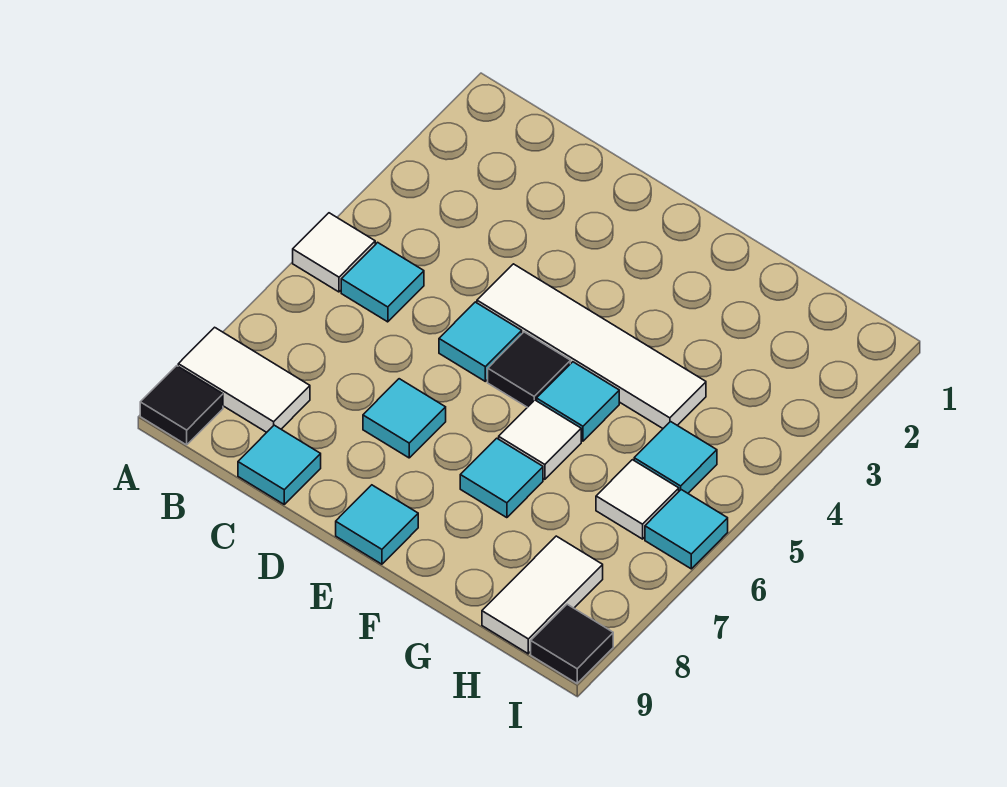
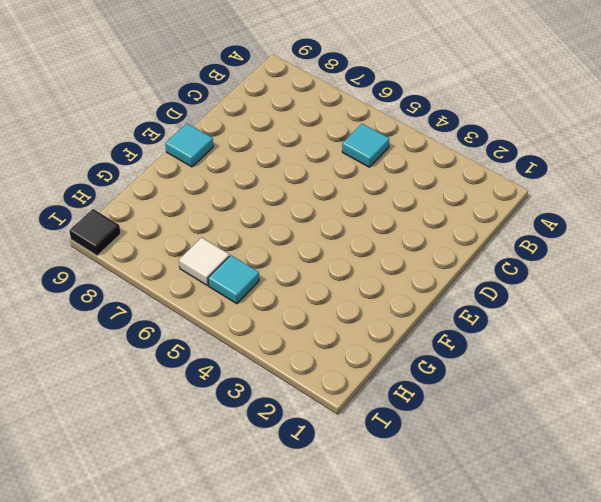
none -> white 1x1 tile [293,213,375,292]
none -> white 1x2 tile [178,327,310,432]
none -> black 1x1 tile [140,366,223,445]

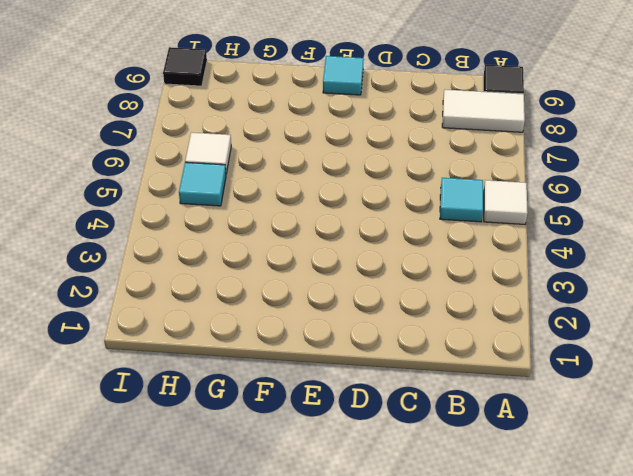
none -> cyan 1x1 tile [238,425,321,504]
none -> white 1x4 tile [477,264,706,428]
none -> cyan 1x1 tile [439,302,522,381]

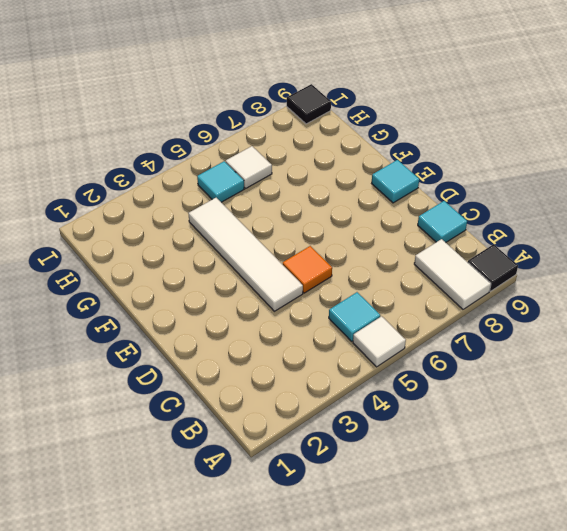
orange 1x1 tile [283,246,332,293] -> cyan 1x1 tile [439,302,522,381]
none -> cyan 1x1 tile [363,379,446,458]
none -> black 1x1 tile [488,332,570,407]
none -> cyan 1x1 tile [537,362,619,441]

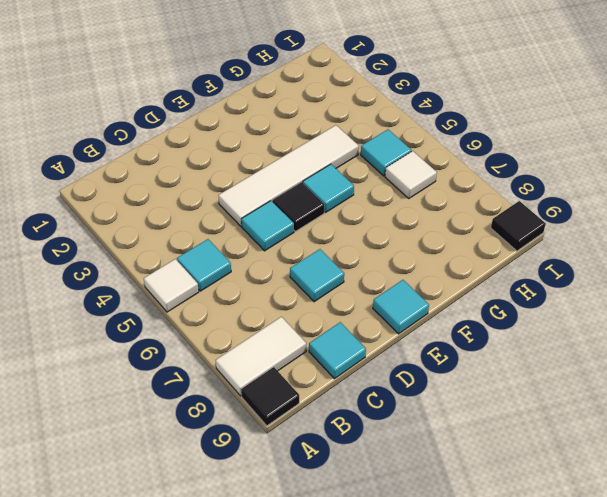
none -> white 1x1 tile [499,400,581,479]
none -> cyan 1x1 tile [460,438,543,518]
none -> white 1x2 tile [482,536,603,654]

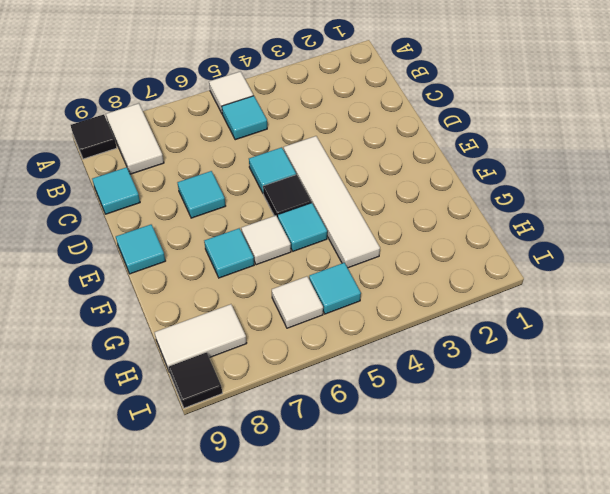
none -> cyan 1x1 tile [645,490,728,569]

